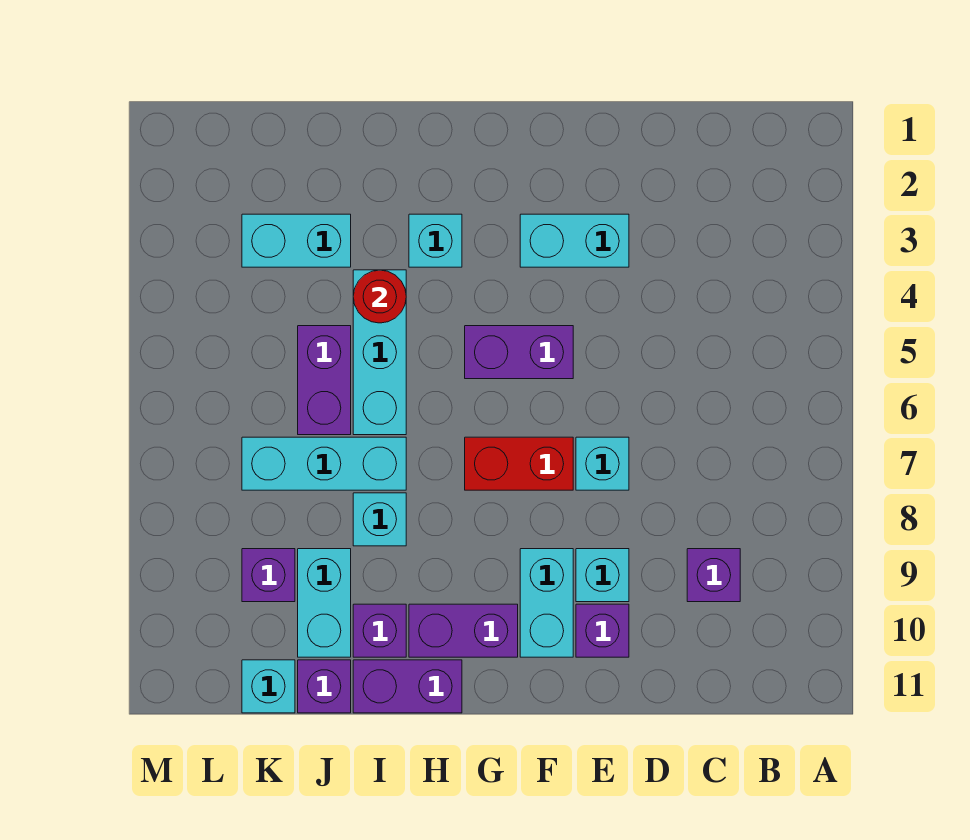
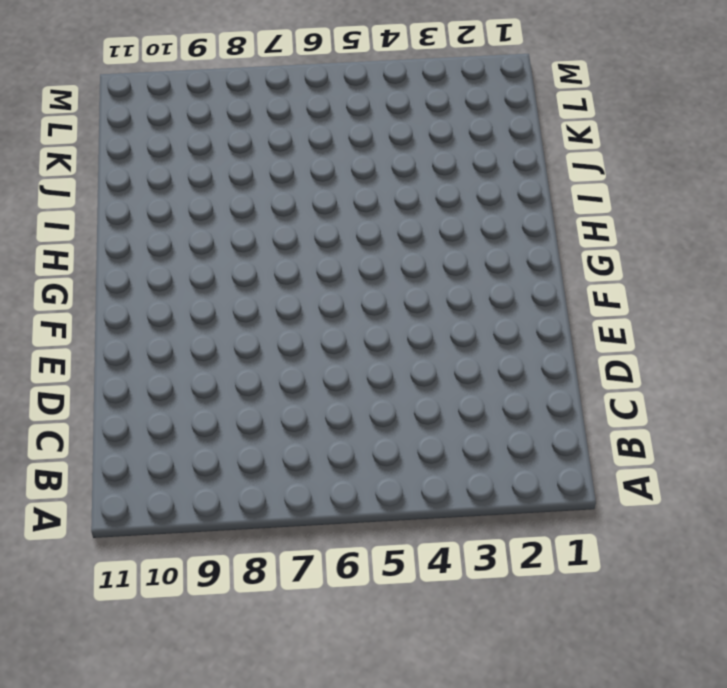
none -> purple 1x1 brick [687,549,740,602]
none -> cyan 1x2 brick [520,214,629,267]
none -> cyan 1x1 brick [576,437,629,490]

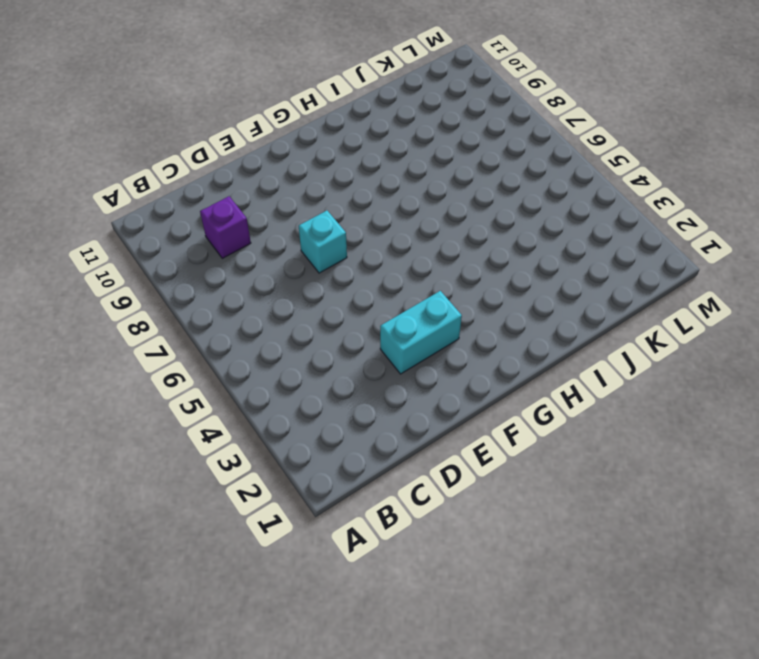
none -> cyan 1x1 brick [576,549,629,602]
none -> purple 1x1 brick [576,604,629,657]
none -> purple 1x2 brick [465,326,573,379]

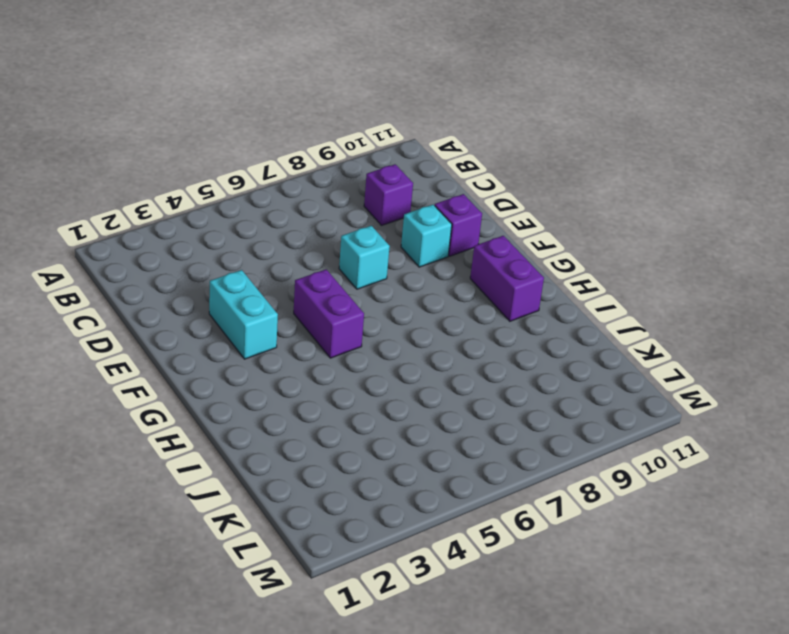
none -> red 1x2 brick [465,437,573,490]
none -> cyan 1x2 brick [520,549,573,657]
none -> cyan 1x1 brick [409,214,462,267]

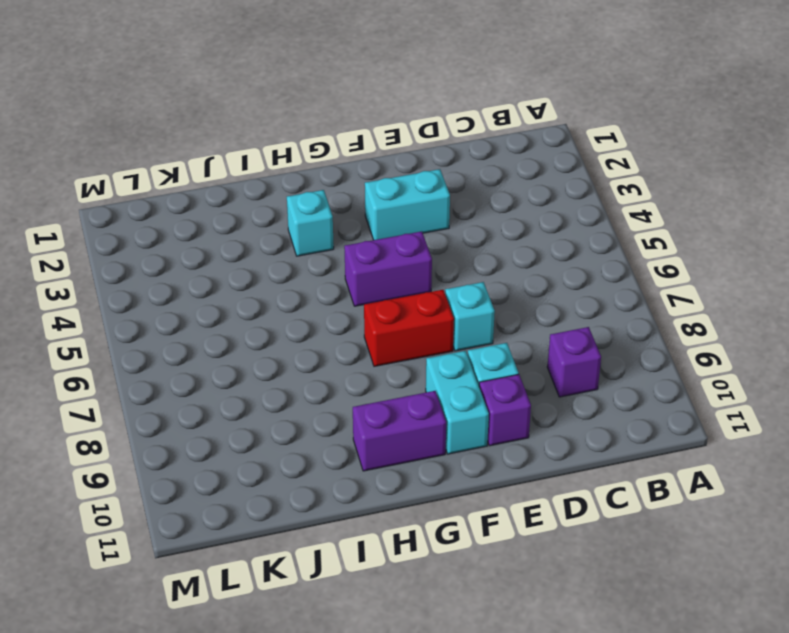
none -> purple 1x2 brick [353,660,462,713]
none -> cyan 1x3 brick [353,270,406,435]
none -> cyan 1x3 brick [242,437,406,490]

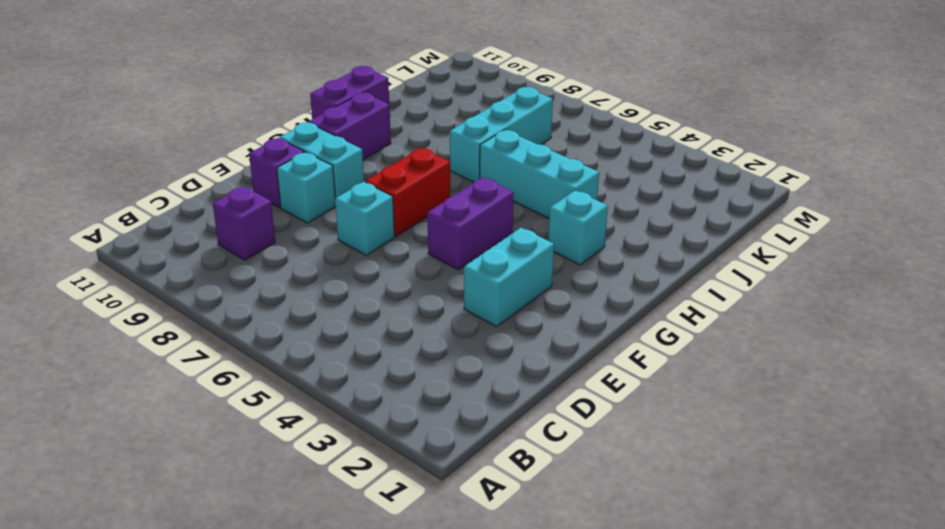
none -> cyan 1x1 brick [353,493,406,546]
none -> purple 1x1 brick [353,604,406,657]
none -> cyan 1x2 brick [242,214,351,267]

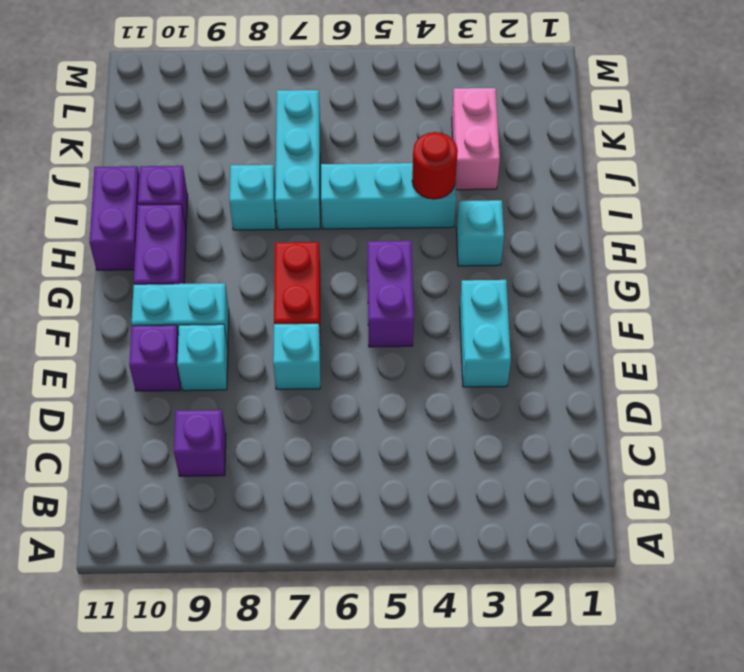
pink 1x2 brick [452,88,500,190] -> cyan 1x2 brick [242,214,351,267]
none -> purple 1x2 brick [298,326,351,435]
none -> cyan 1x2 brick [298,549,351,657]
none -> purple 1x1 brick [298,660,351,713]

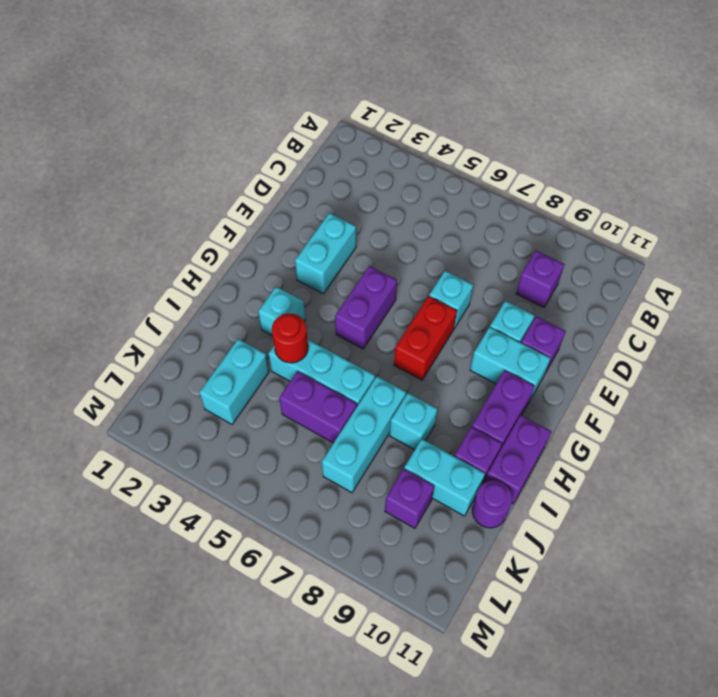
purple 1x1 round brick [472,481,512,528] -> purple 1x1 brick [298,660,351,713]
none -> cyan 1x1 brick [242,660,295,713]

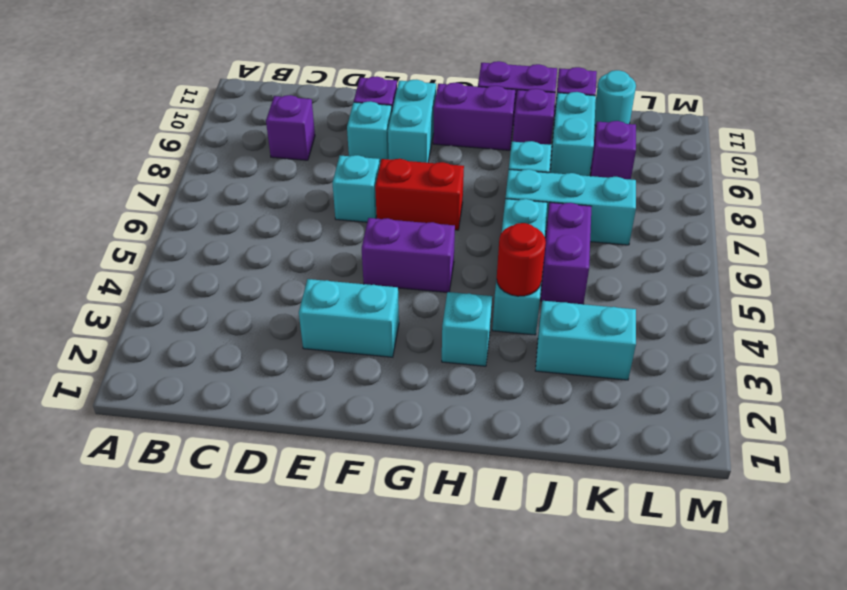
cyan 1x1 round brick [595,70,636,126] -> cyan 1x1 brick [242,660,295,713]

